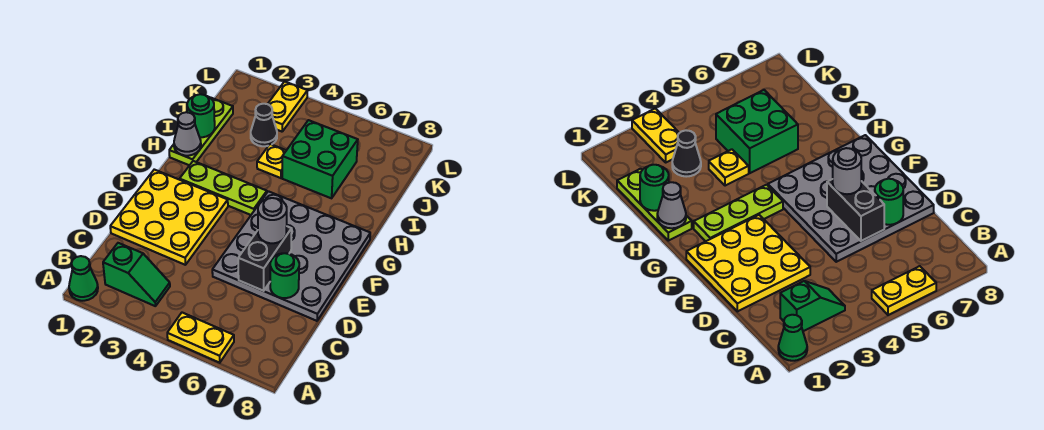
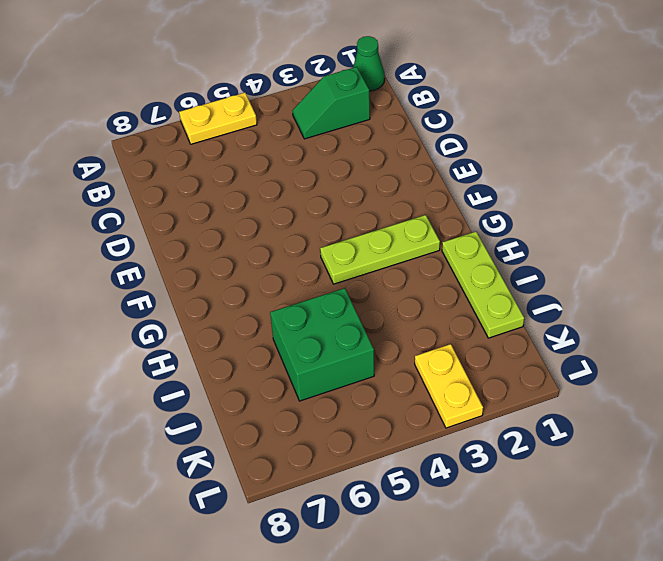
none -> yellow 3x3 plate [110,170,228,265]
none -> grey 4x4 plate [212,191,370,321]
none -> yellow 1x1 plate [257,144,286,178]

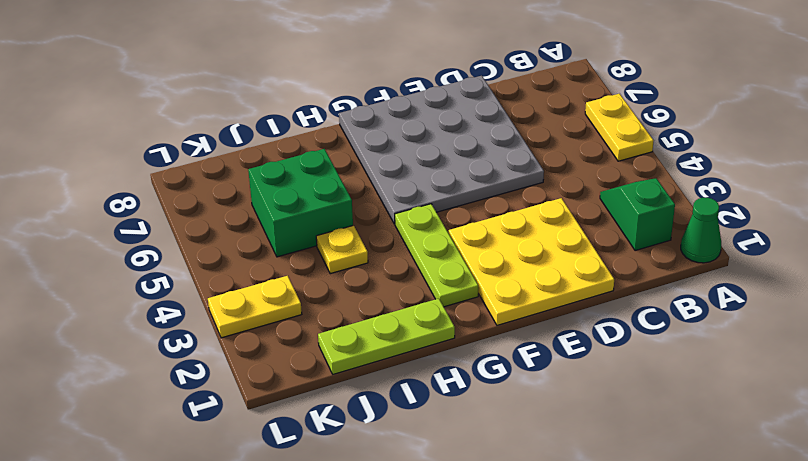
none -> black 1x1 cone [251,104,277,146]
none -> black 1x2 brick [238,226,292,291]
none -> green 1x1 round brick [270,253,299,298]

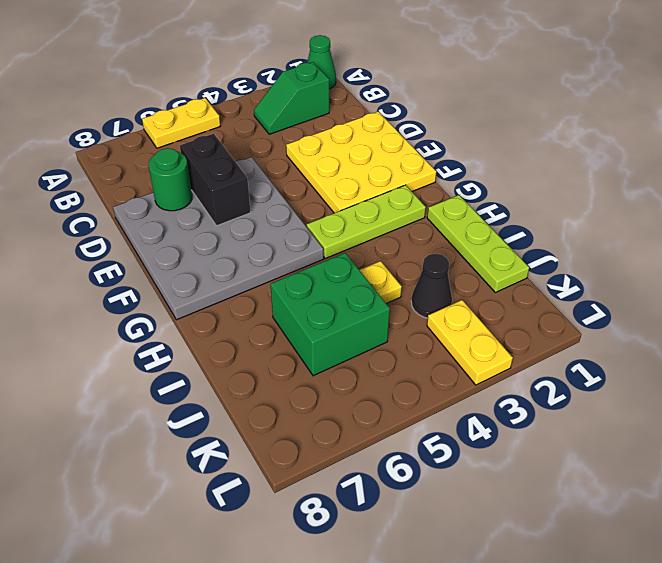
none -> grey 1x1 cone [174,112,201,156]
none -> green 1x1 round brick [187,94,215,137]
none -> grey 1x1 round brick [258,198,287,243]

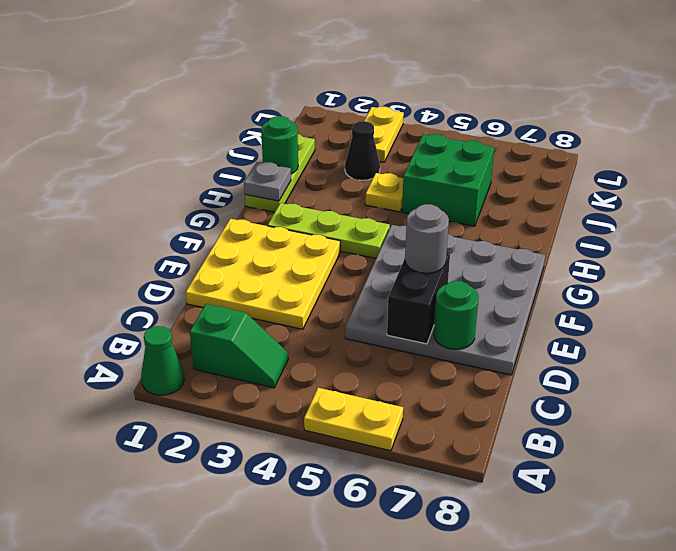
grey 1x1 plate [244,162,291,201] -> grey 1x1 cone [174,112,201,156]

